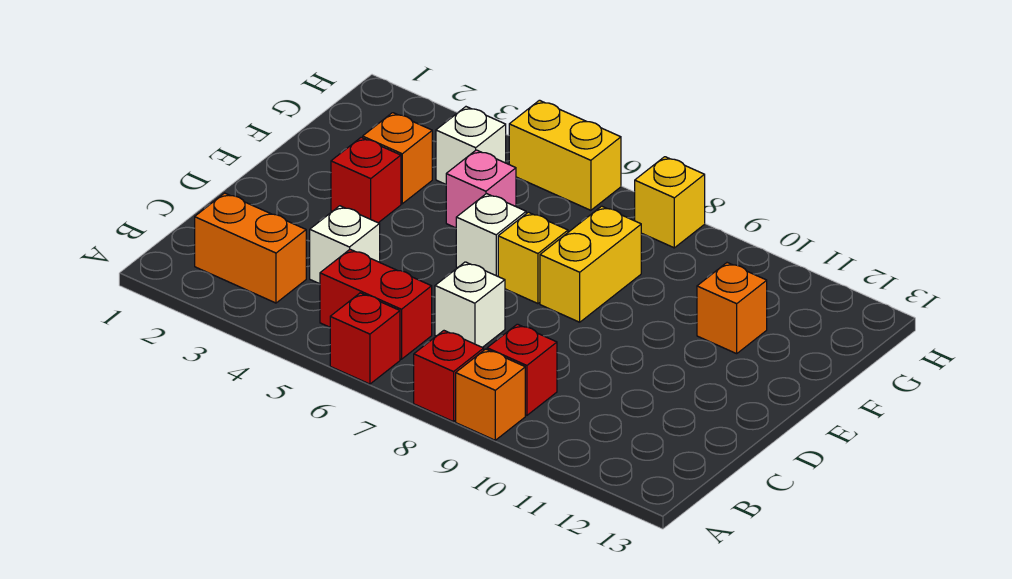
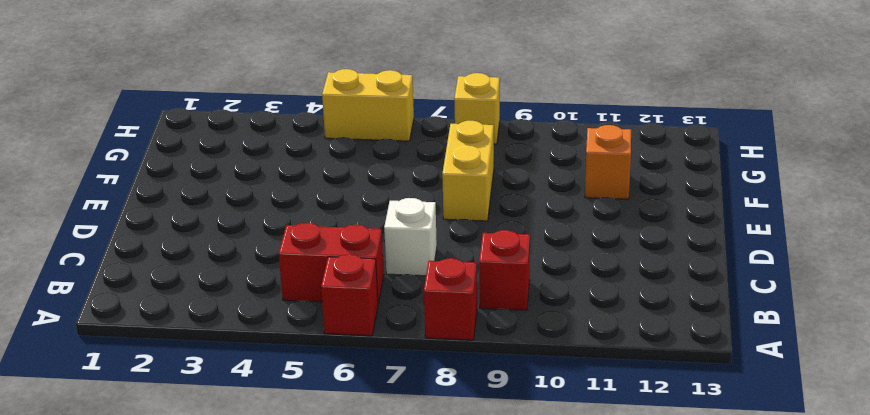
none -> orange 1x1 brick [456,349,525,440]
none -> orange 1x2 brick [195,193,306,303]
none -> white 1x1 brick [310,206,380,284]

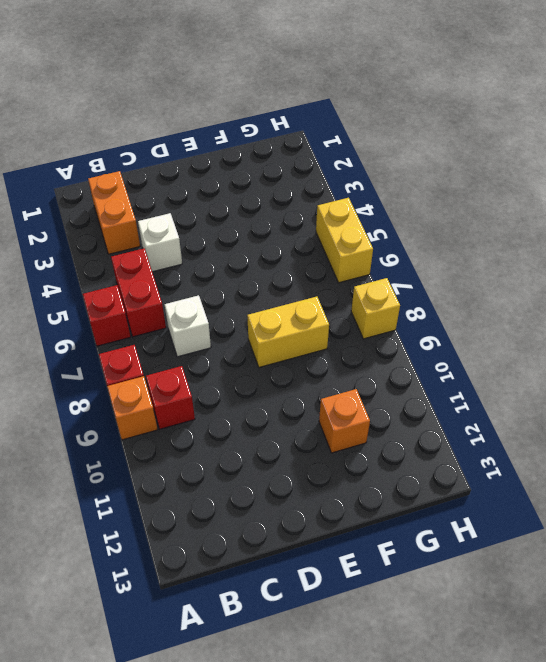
none -> red 1x1 brick [331,137,401,223]
none -> white 1x1 brick [456,194,526,276]
none -> yellow 1x1 brick [498,212,568,304]

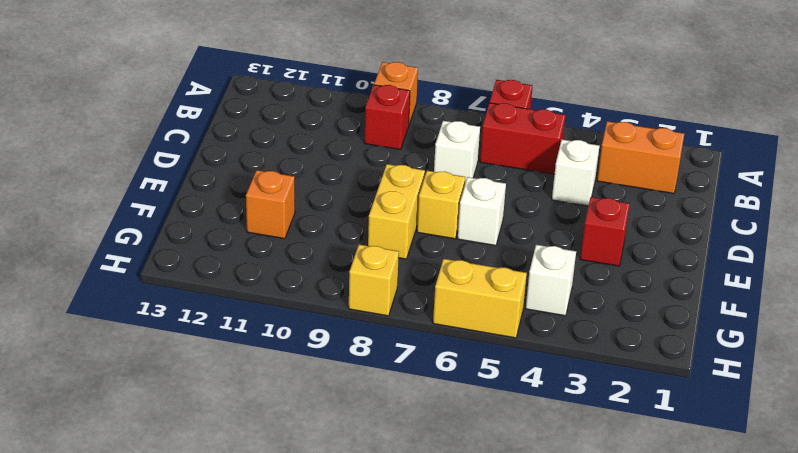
none -> red 1x1 brick [414,331,484,422]
none -> orange 1x1 brick [363,113,432,204]
none -> pink 1x1 brick [446,150,516,228]

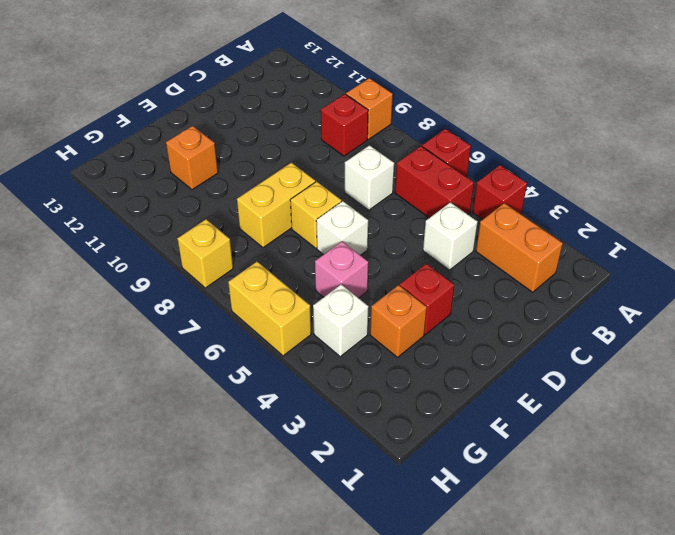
red 1x1 brick [473,165,527,220] -> red 1x1 brick moved to [414,331,484,422]

